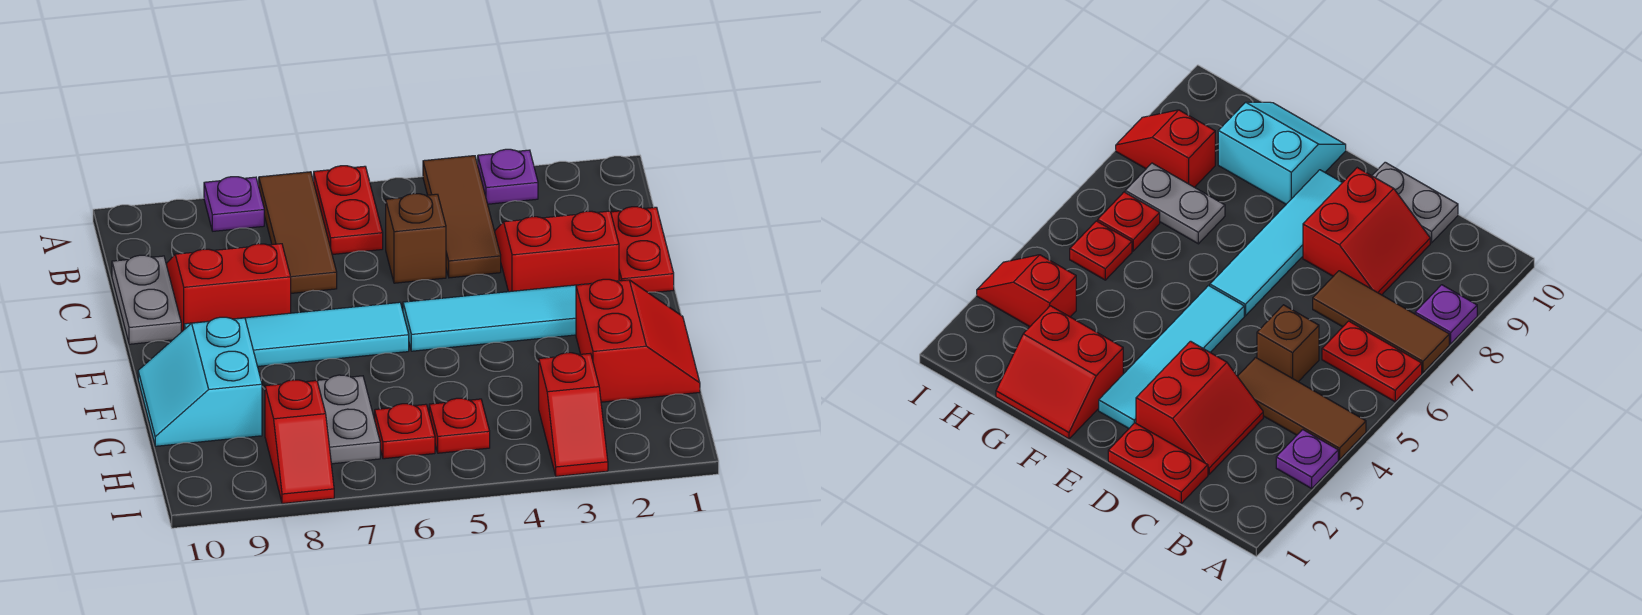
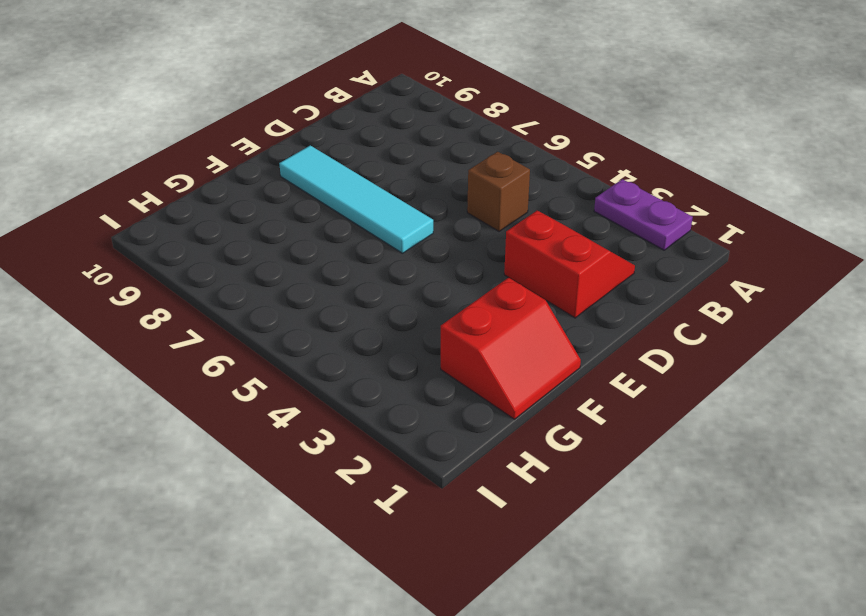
purple 1x2 plate [594,179,693,250] -> purple 1x1 plate [478,149,538,204]
none -> brown 1x3 tile [423,156,501,278]
none -> red 1x2 plate [314,166,383,255]
none -> brown 1x3 tile [259,172,337,293]

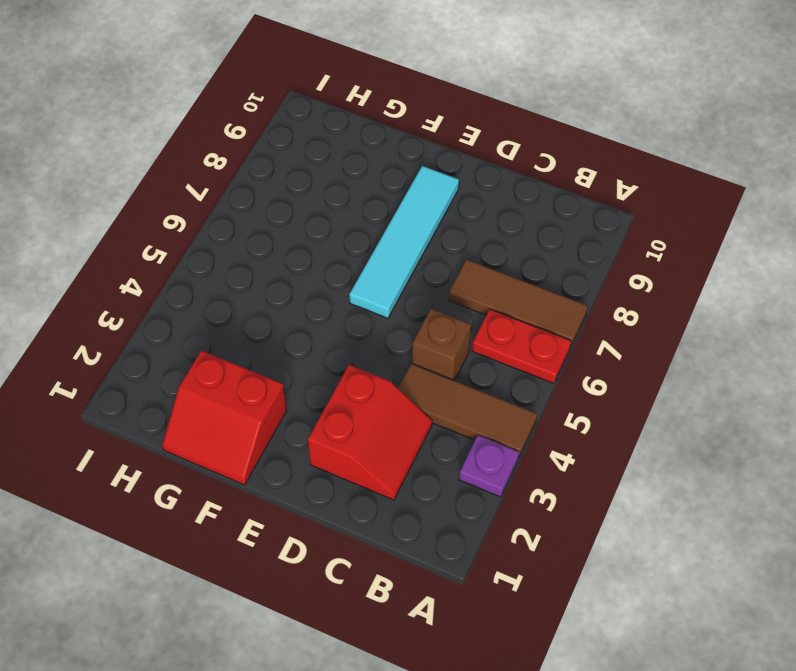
none -> purple 1x1 plate [204,177,264,231]
none -> red 1x2 plate [611,207,674,292]
none -> red 2x2 slope [167,244,291,331]

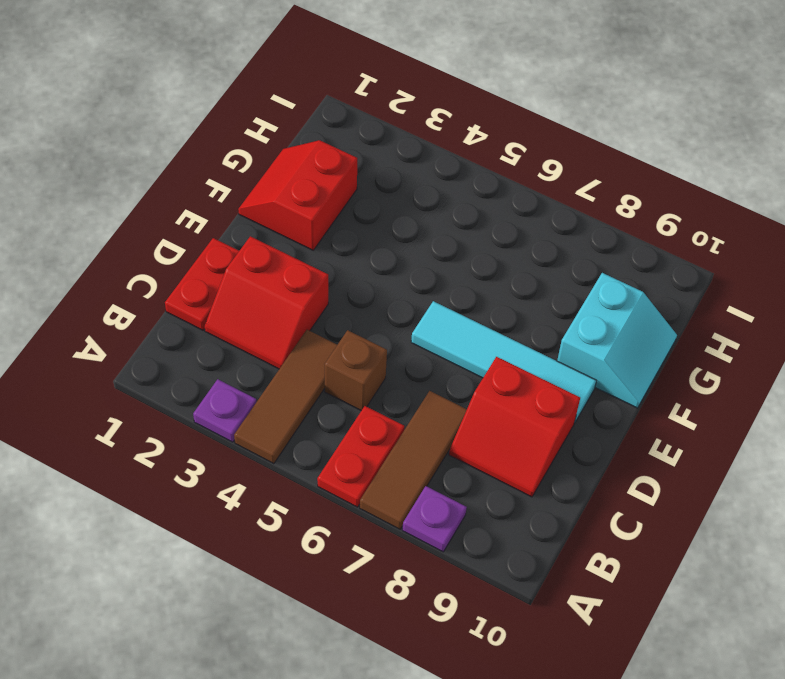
none -> grey 1x2 plate [112,255,181,344]
none -> cyan 1x4 tile [403,283,592,351]
none -> grey 1x2 plate [316,375,380,464]

